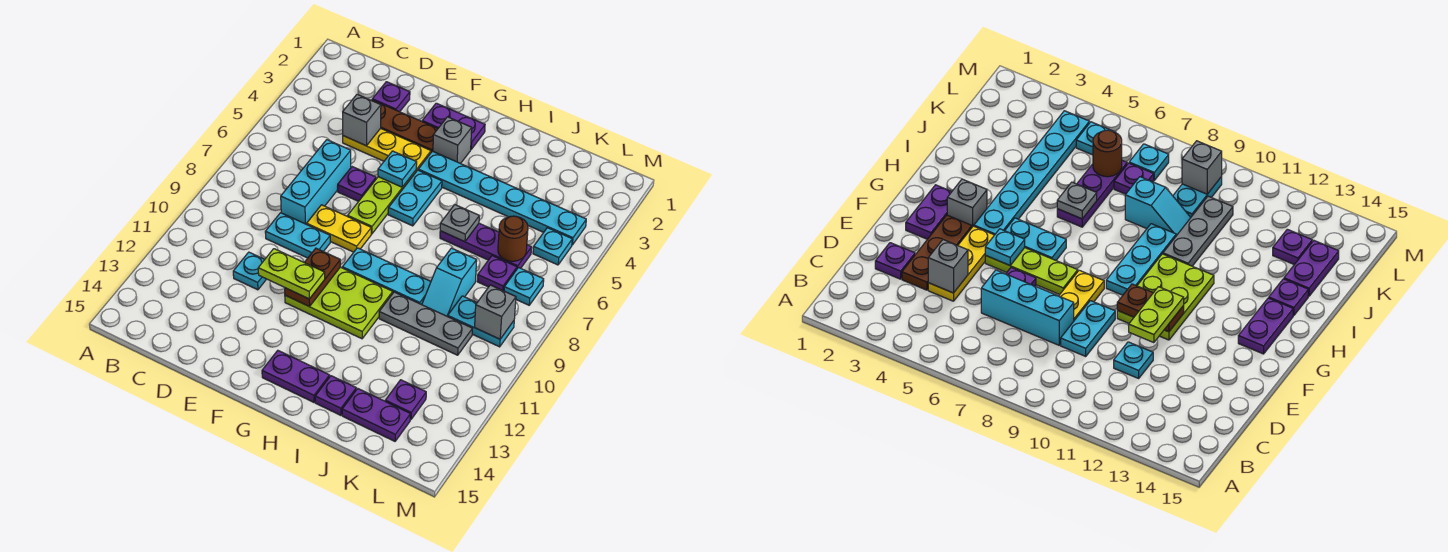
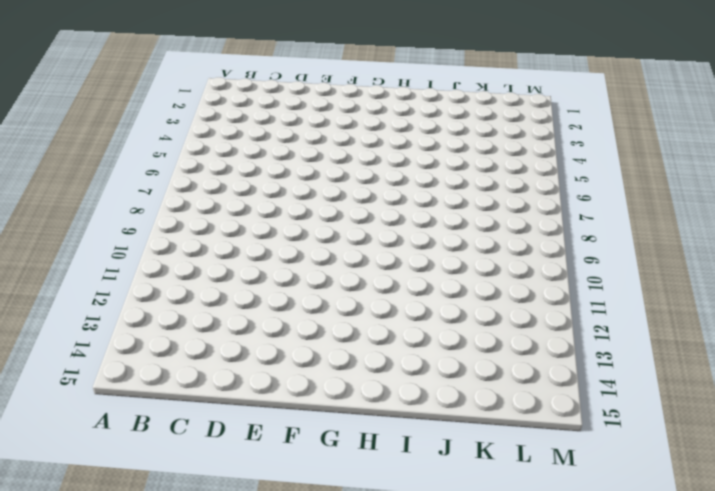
none -> purple 1x1 plate [372,82,410,112]
none -> brown 1x3 plate [371,100,438,152]
none -> yellow 1x3 plate [343,128,431,171]
none -> cyan 1x3 brick [281,140,351,224]

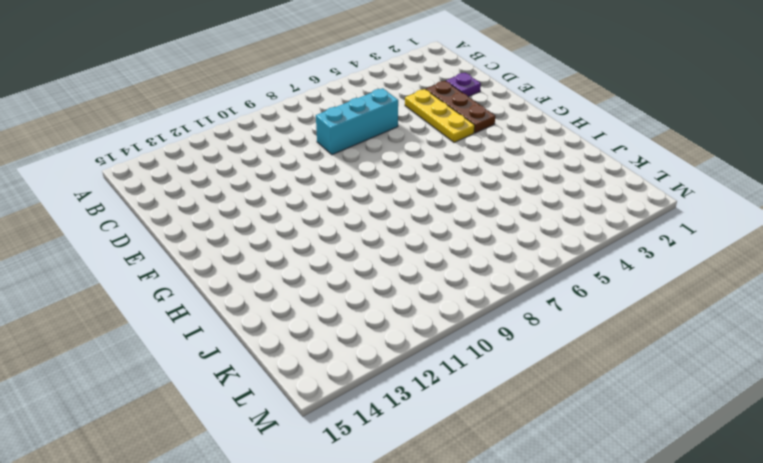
none -> cyan 1x2 plate [265,213,330,258]
none -> cyan 1x1 plate [233,252,266,290]
none -> purple 1x1 plate [338,167,376,201]
none -> yellow 1x2 plate [307,205,371,252]

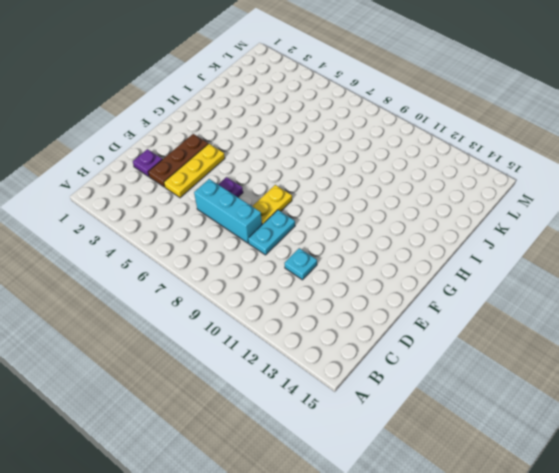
none -> purple 1x2 plate [422,103,485,149]
none -> lime 1x3 plate [348,171,416,234]
none -> lime 2x3 plate [285,267,393,339]
none -> grey 1x1 brick [433,117,472,164]

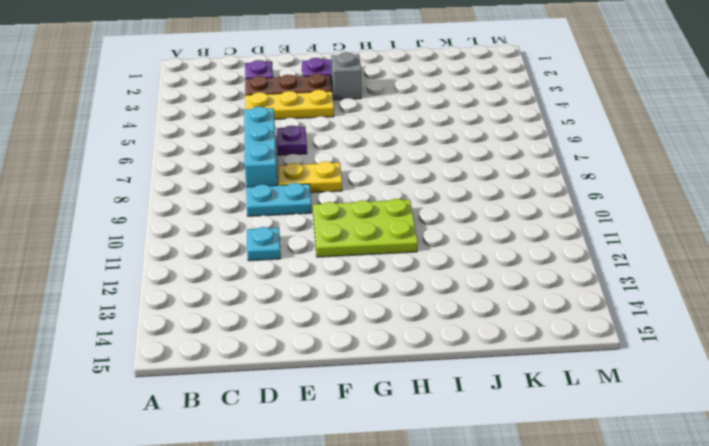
none -> lime 1x3 plate [348,171,416,234]
none -> cyan 1x6 plate [418,151,586,245]
none -> cyan 1x2 plate [388,170,442,226]
none -> cyan 1x3 plate [342,248,431,305]

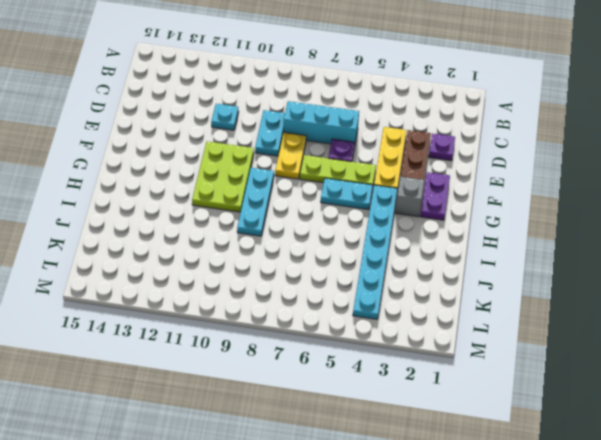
none -> purple 1x2 plate [262,351,330,402]
none -> purple 1x3 plate [440,223,532,269]
none -> grey 1x3 plate [379,292,472,355]
none -> purple 1x1 plate [315,376,356,415]

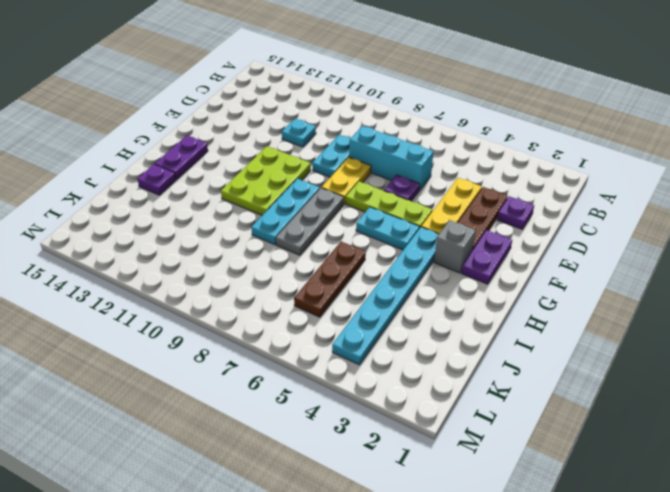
grey 1x3 plate [276,188,344,255] -> grey 1x3 plate moved to [379,292,472,355]
brown 1x3 plate [294,242,366,317] -> purple 1x3 plate [440,223,532,269]
none -> cyan 1x2 slope [422,248,477,316]
none -> purple 1x2 plate [342,389,411,441]
none -> purple 1x1 plate [477,256,517,291]
none -> cyan 1x2 plate [448,296,514,347]

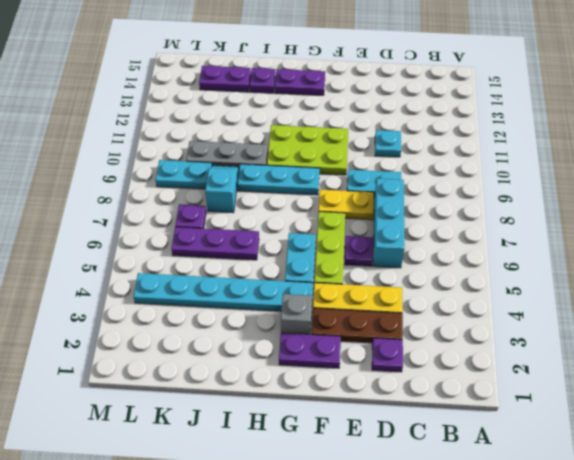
none -> purple 1x1 plate [385,380,426,419]
none -> cyan 1x1 plate [533,228,572,265]
none -> cyan 1x1 plate [504,268,544,305]
none -> grey 1x1 brick [343,94,381,146]

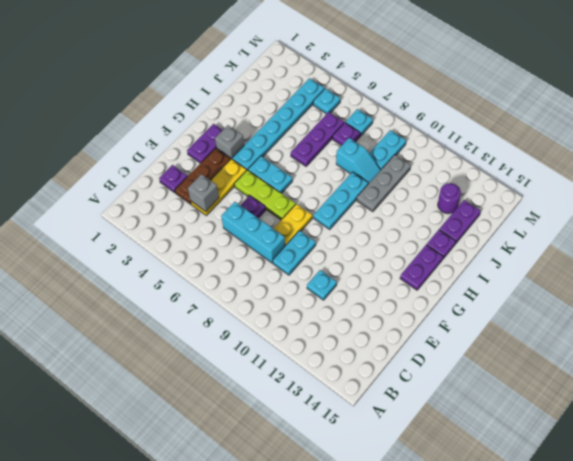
purple 1x1 round brick [438,183,461,214] -> purple 1x1 plate [385,380,426,419]
none -> lime 2x3 plate [285,267,393,339]
none -> cyan 1x1 plate [378,151,417,187]
none -> brown 1x2 plate [285,248,340,306]
none -> grey 1x1 plate [440,205,479,242]

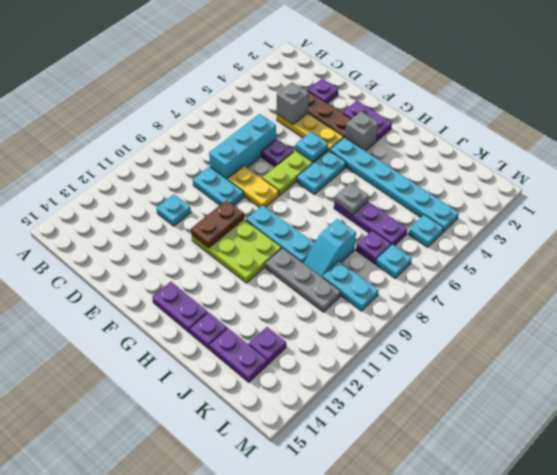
none -> brown 1x1 round brick [498,216,528,261]
none -> grey 1x1 brick [475,285,516,339]
none -> lime 1x2 plate [258,249,325,299]

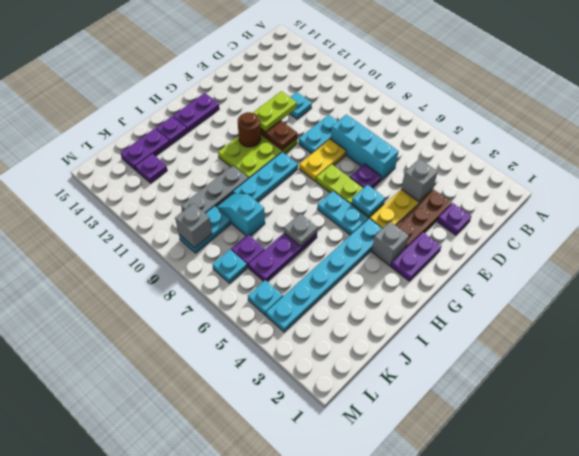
brown 1x1 round brick [238,112,261,147] -> brown 1x1 round brick moved to [498,216,528,261]

